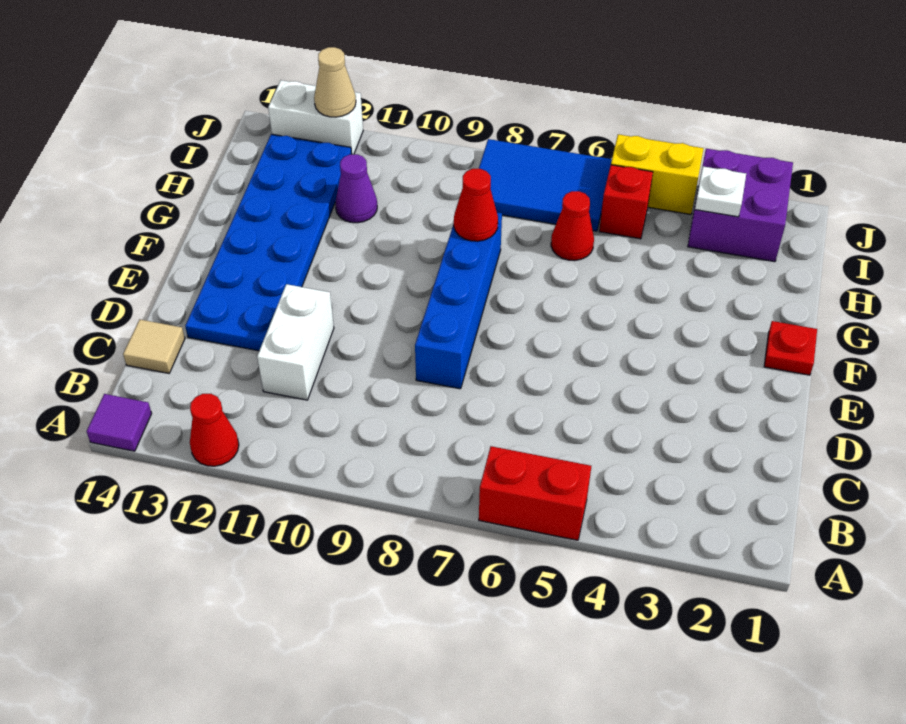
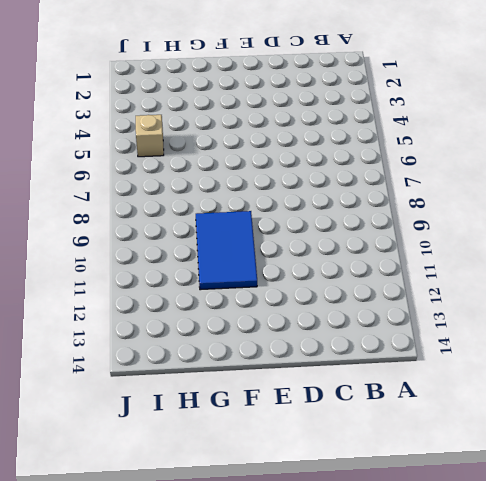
blue 2x3 tile [196,211,257,290] -> blue 2x3 tile moved to [479,139,612,231]
tan 1x1 brick [136,115,164,157] -> red 1x1 brick [599,165,653,239]
none -> red 1x2 brick [479,446,591,540]
none -> red 1x1 cone [190,394,239,466]
none -> purple 1x1 tile [87,394,152,451]

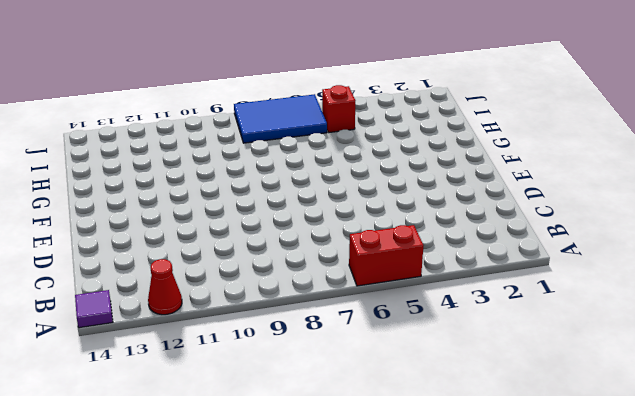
none -> white 1x2 brick [257,284,334,400]
none -> tan 1x1 tile [123,320,185,373]
none -> blue 1x4 brick [415,212,502,389]

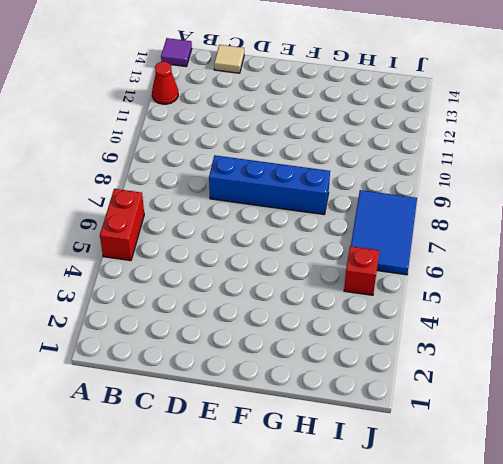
none -> white 1x2 brick [257,284,334,400]
none -> blue 2x6 plate [185,134,352,351]
none -> red 1x1 plate [764,321,817,375]

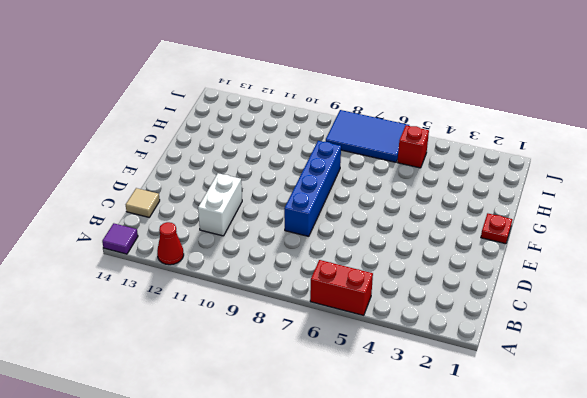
none -> blue 2x6 plate [185,134,352,351]
none -> red 1x1 cone [551,191,594,261]
none -> purple 1x1 cone [335,154,377,223]

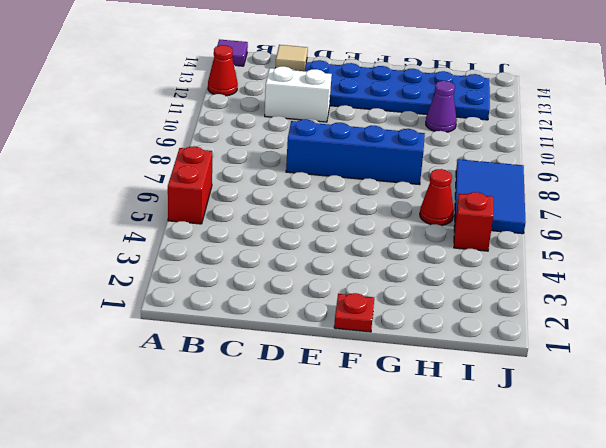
none -> purple 2x2 brick [688,149,793,262]
none -> yellow 1x2 brick [611,134,704,214]
none -> white 1x2 brick [268,80,363,154]

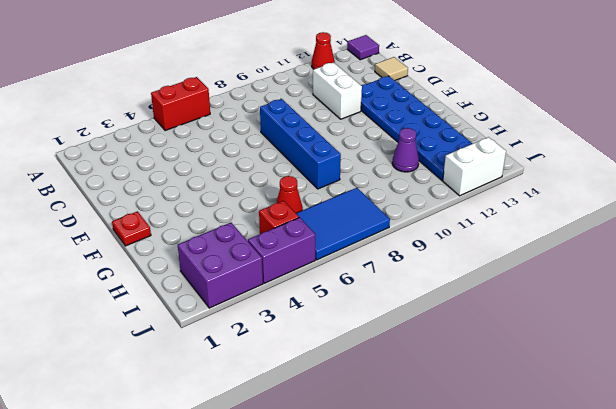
purple 1x2 brick [248,218,315,283] -> yellow 1x2 brick [611,134,704,214]
none -> red 1x1 cone [454,169,498,241]
none -> white 1x1 plate [695,167,746,217]
none -> tan 1x1 cone [314,47,356,117]

